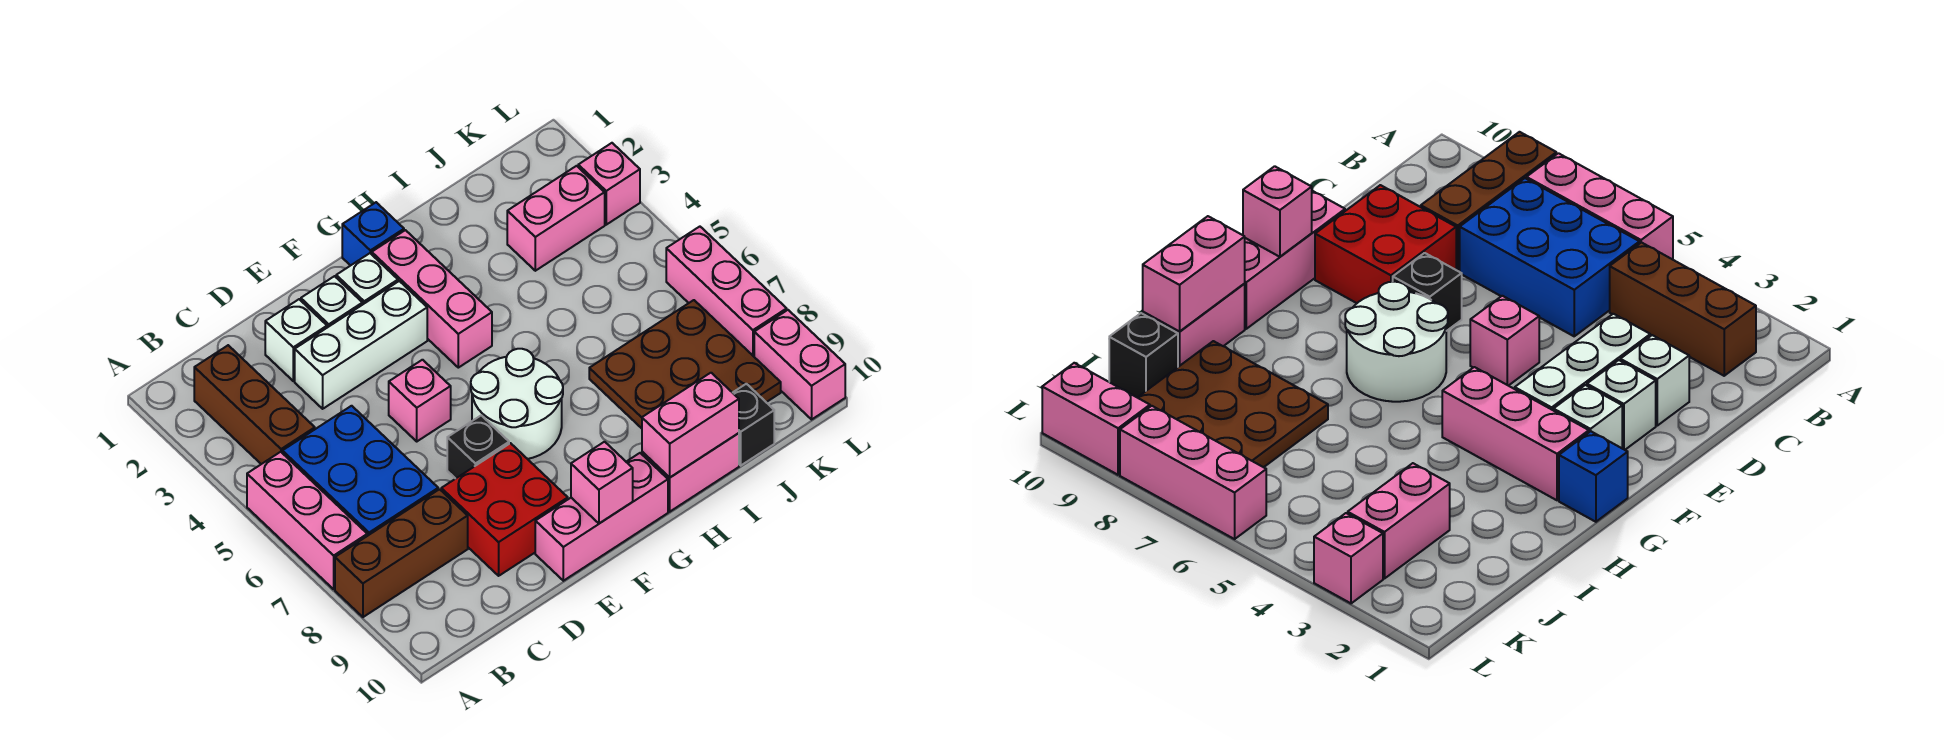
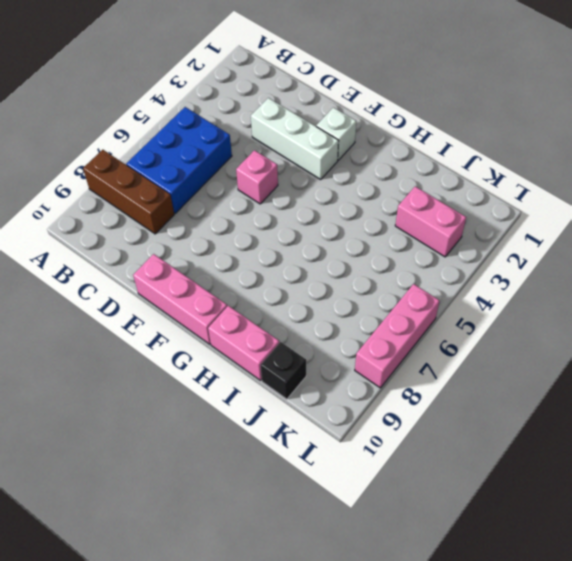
none -> pink 1x3 brick [247,452,367,589]
none -> brown 1x3 brick [194,345,315,464]
none -> white 1x1 brick [265,299,327,381]

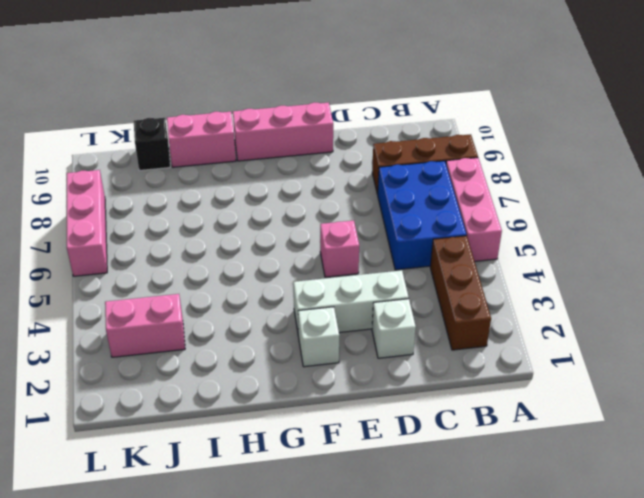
none -> red 2x2 brick [441,443,568,576]
none -> white 1x1 brick [301,276,363,328]
none -> black 1x1 brick [447,415,509,479]

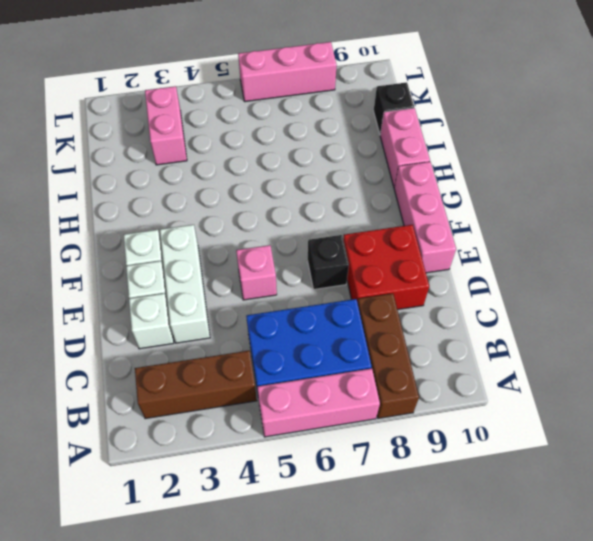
none -> white 2x2 round brick [471,349,563,459]
none -> blue 1x1 brick [342,202,404,266]
none -> pink 1x3 brick [372,230,492,368]

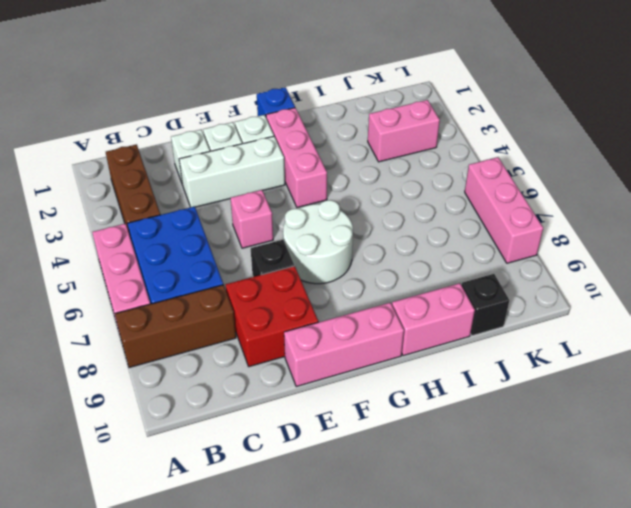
none -> brown 3x3 plate [589,300,781,428]
none -> pink 1x1 brick [578,143,640,225]
none -> pink 1x2 brick [754,310,845,419]

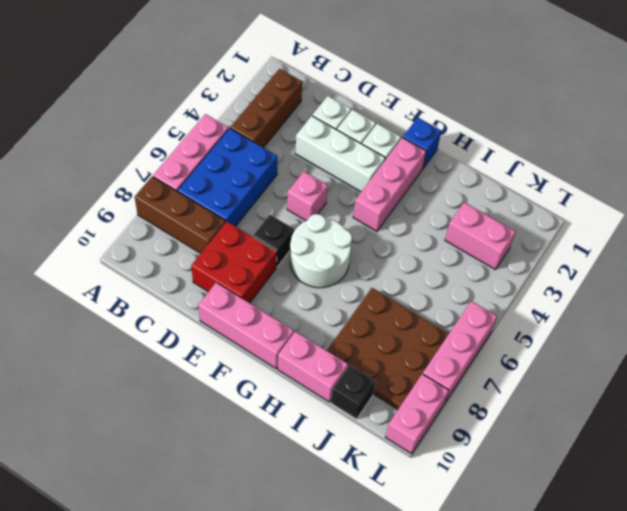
none -> pink 1x1 brick [578,143,640,225]
none -> pink 1x1 brick [571,442,633,523]
none -> pink 1x2 brick [642,373,739,477]

